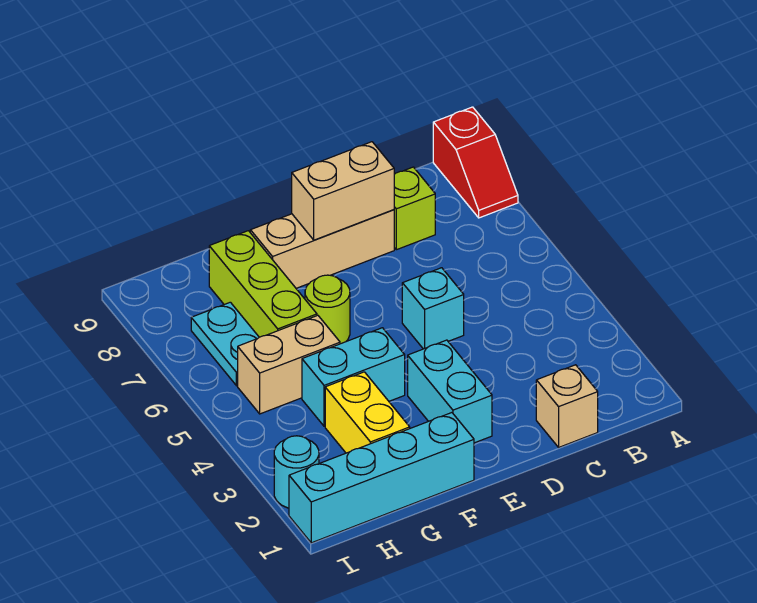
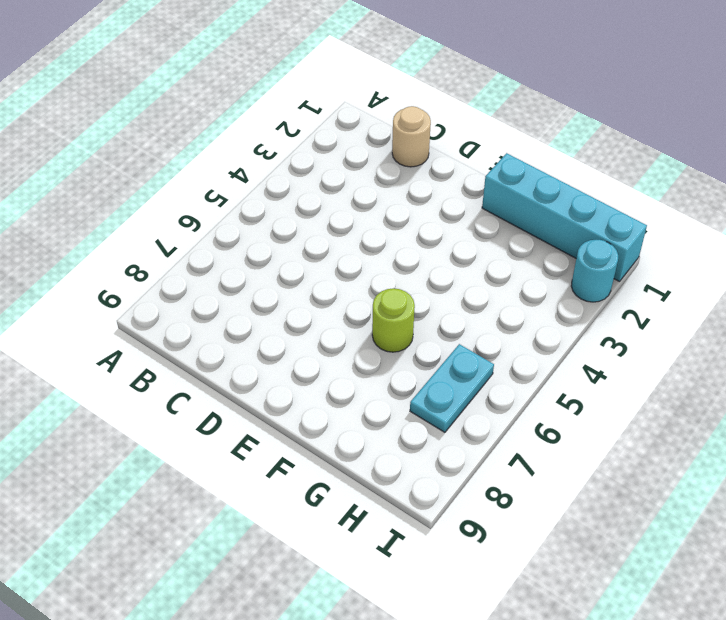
tan 1x1 round brick [392,106,431,167] -> tan 1x1 brick [536,365,598,447]
none -> red 1x2 slope [433,107,518,218]
none -> lime 1x1 brick [394,167,435,250]
none -> cyan 1x1 brick [402,268,464,349]

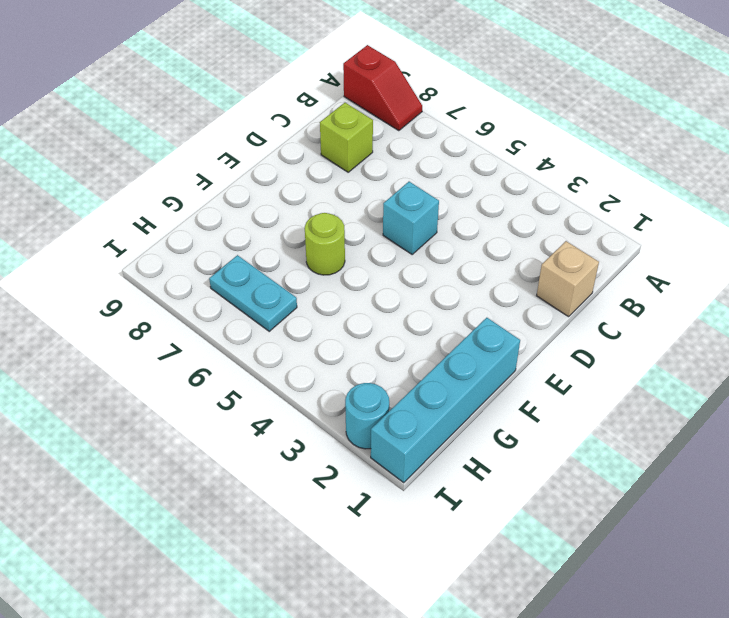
none -> tan 1x3 brick [250,210,394,288]
none -> cyan 1x2 brick [408,340,492,443]
none -> cyan 1x2 brick [302,328,405,426]

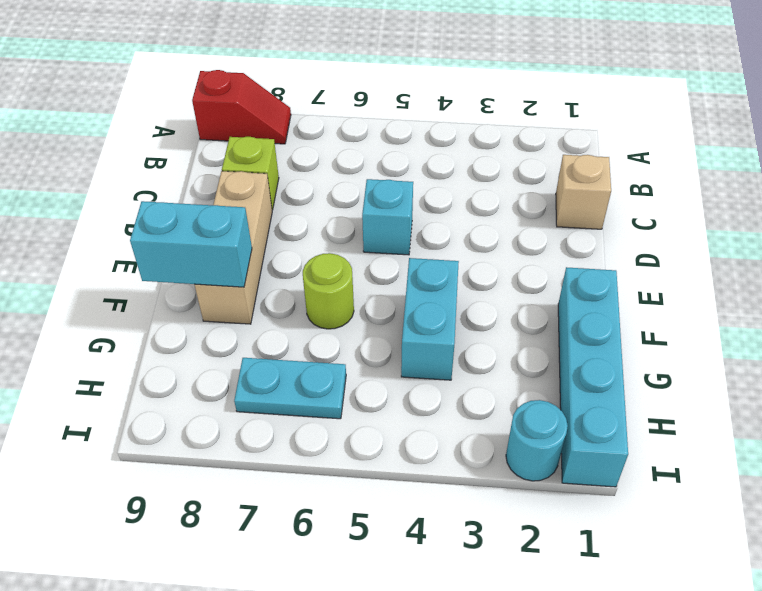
cyan 1x2 brick [130,201,252,287] -> cyan 1x2 brick moved to [408,340,492,443]
none -> yellow 1x2 brick [325,372,410,453]
none -> tan 1x2 brick [238,315,340,414]
none -> lime 1x3 brick [209,231,317,337]

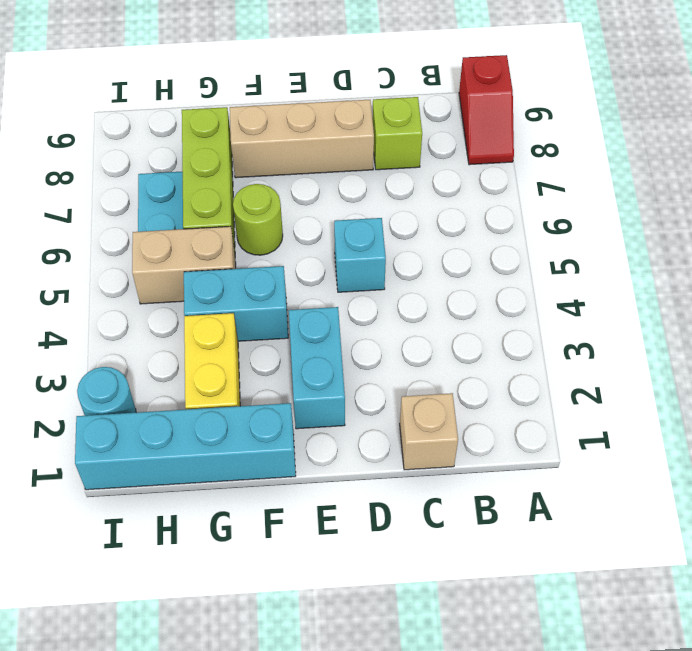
none -> tan 1x2 brick [292,142,394,240]

